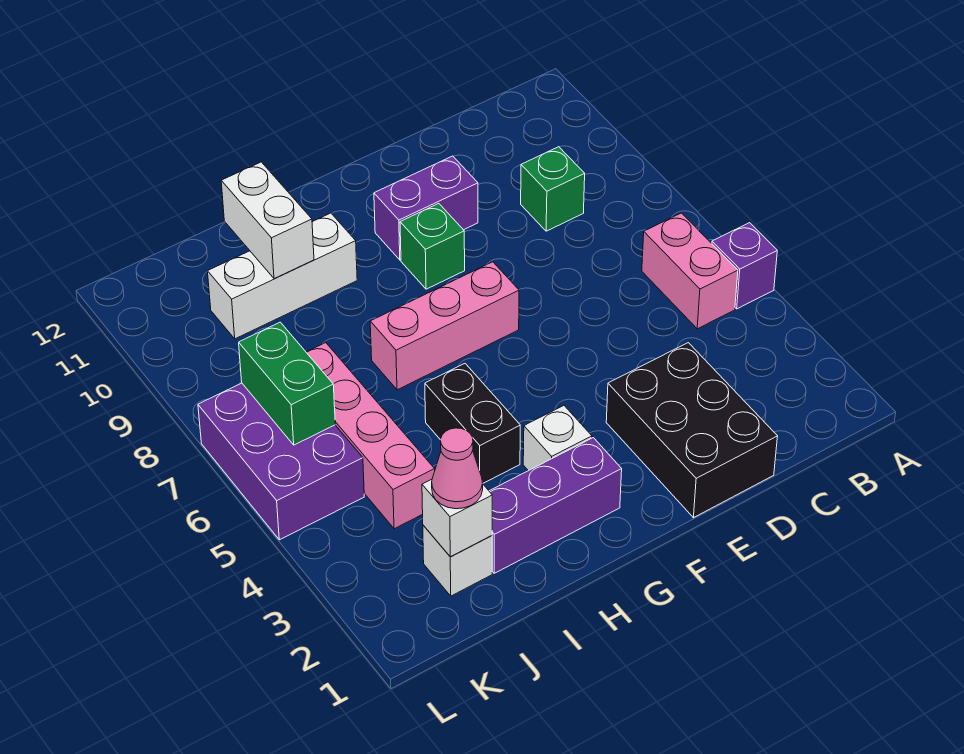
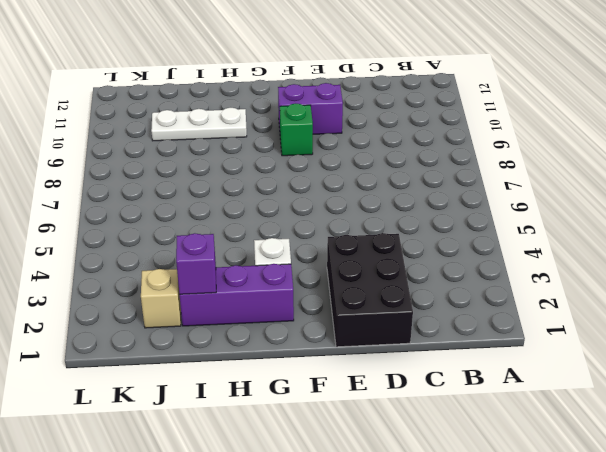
white 1x3 plate [151,108,247,141] -> white 1x3 brick [207,213,357,339]
purple 1x1 brick [176,233,216,294] -> purple 1x1 brick moved to [712,223,777,309]
tan 1x1 brick [141,269,181,328] -> white 1x1 brick [423,525,492,596]
none -> pink 1x2 brick [642,213,738,329]
none -> green 1x1 brick [521,147,585,231]
none -> pink 1x3 brick [370,262,519,390]

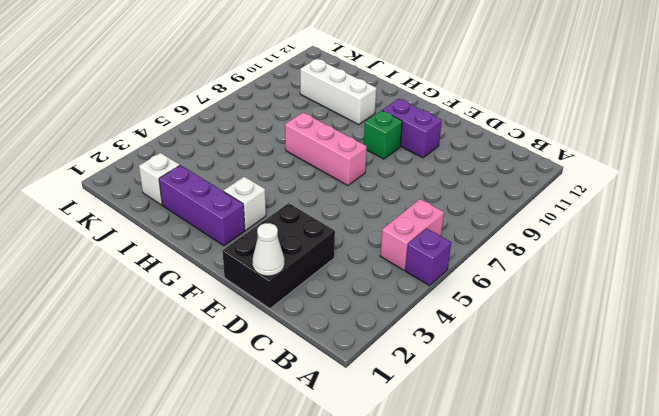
white 1x1 cone [253,223,284,276] -> none
none -> green 1x1 brick [521,147,585,231]
none -> black 1x2 brick [425,364,520,483]
none -> pink 1x4 brick [306,343,435,529]

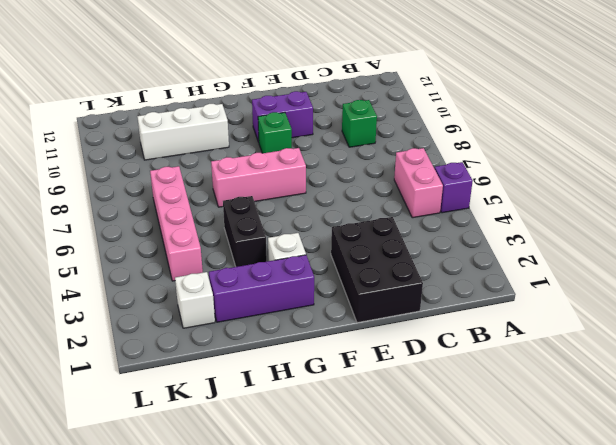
none -> purple 2x3 brick [198,383,364,540]
none -> white 1x2 brick [221,162,314,279]
none -> white 1x1 brick [422,479,492,557]

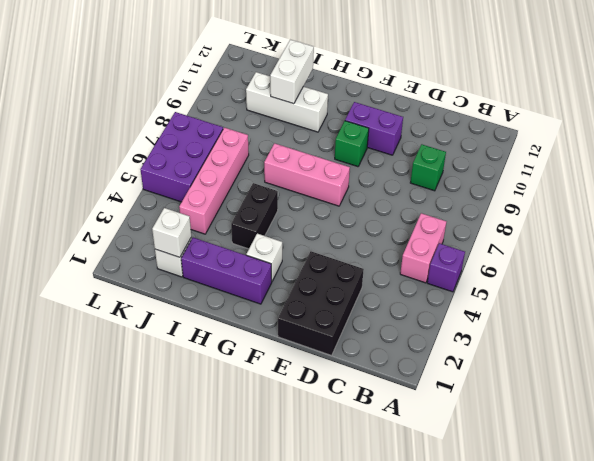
none -> green 1x2 brick [239,322,335,445]
none -> pink 1x1 cone [432,428,483,509]

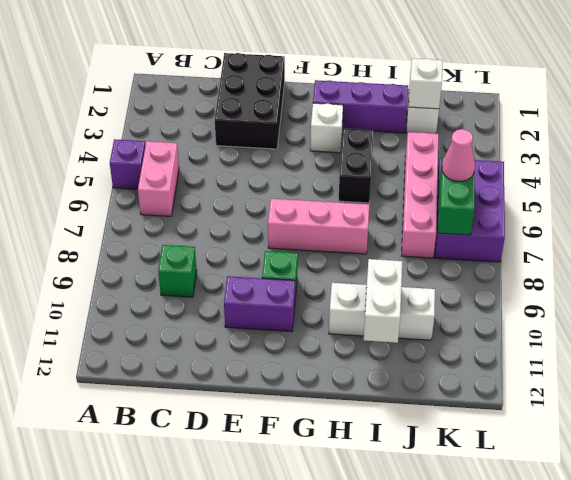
pink 1x1 cone [442,129,475,181] -> pink 1x1 cone moved to [432,428,483,509]

